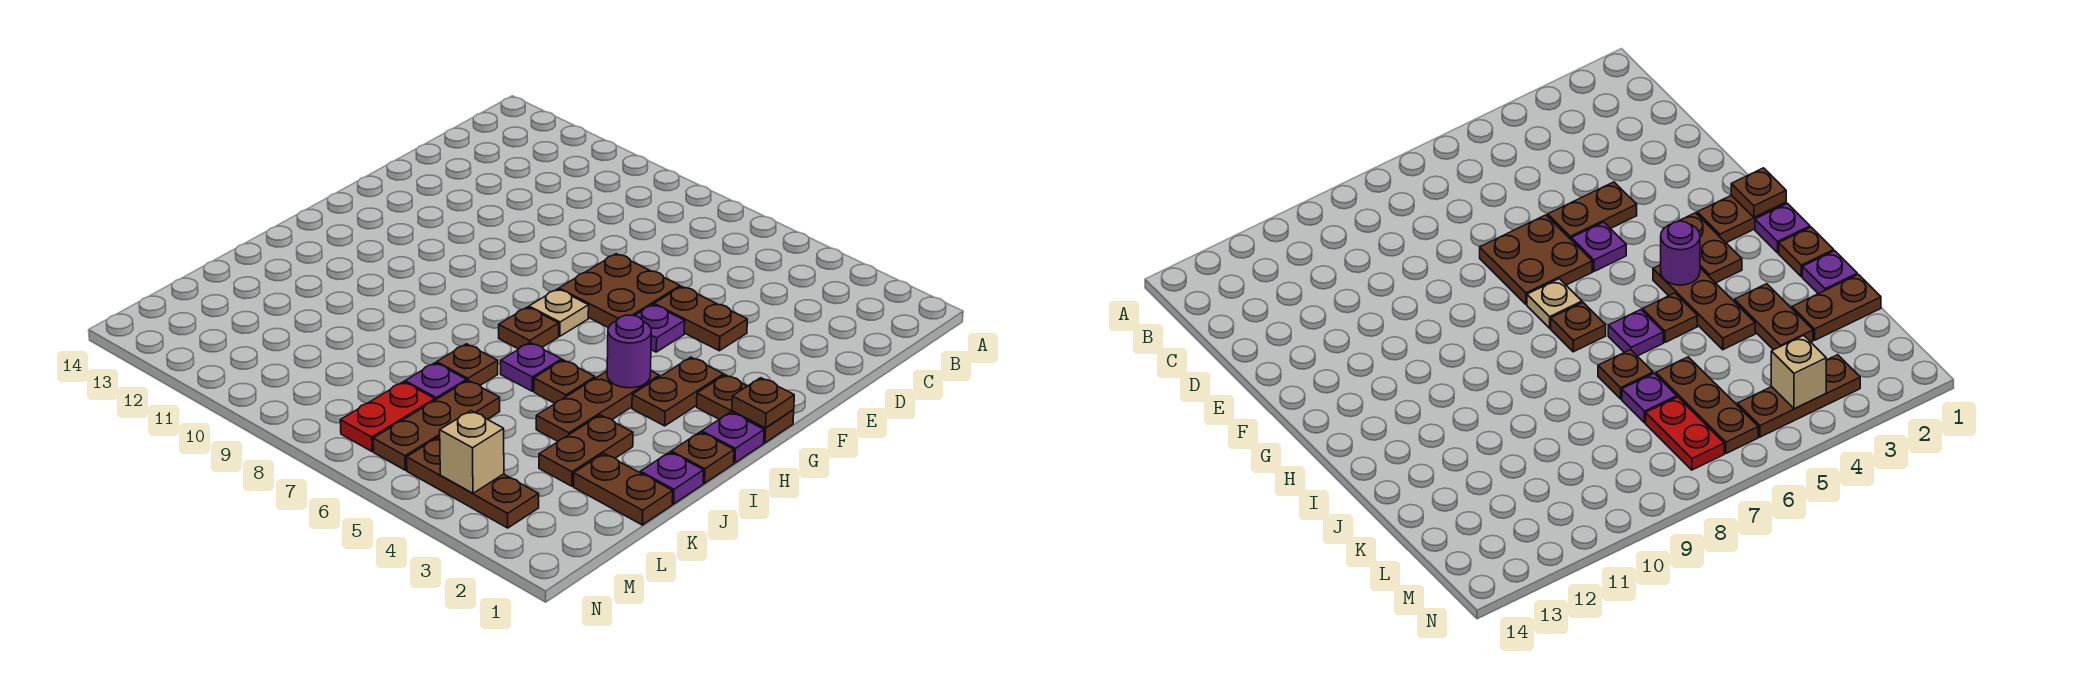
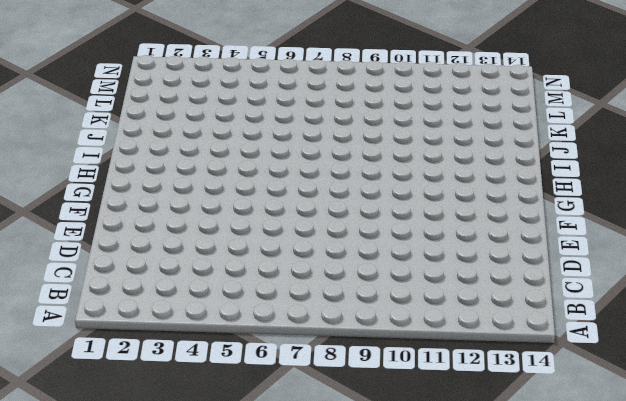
none -> brown 1x2 plate [654,286,747,351]
none -> brown 2x2 plate [559,254,680,328]
none -> purple 1x1 plate [635,304,685,352]

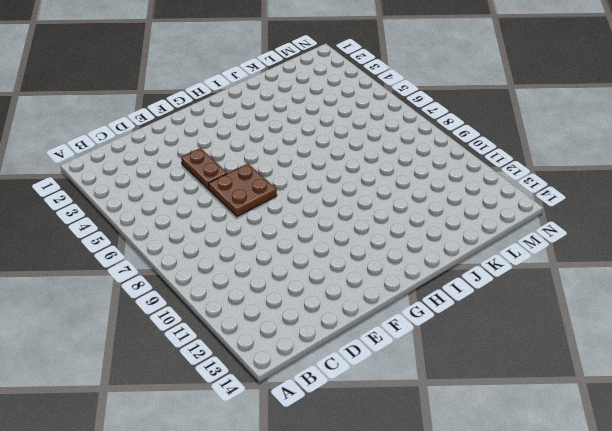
none -> purple 1x1 plate [635,304,685,352]
none -> brown 1x2 plate [697,375,794,443]
none -> brown 1x2 plate [632,357,724,426]

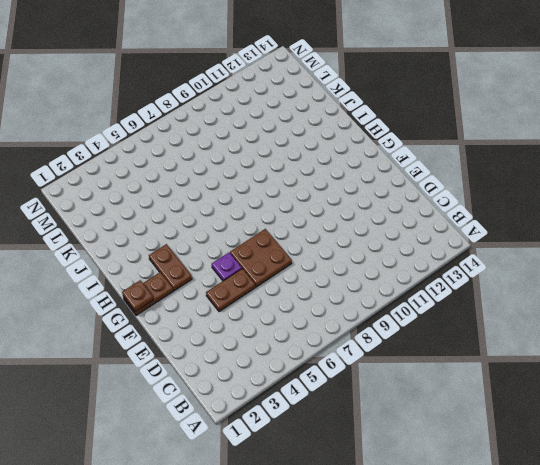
none -> tan 1x1 plate [529,289,589,336]
none -> purple 1x1 plate [702,412,764,463]
none -> brown 1x3 plate [536,371,659,441]

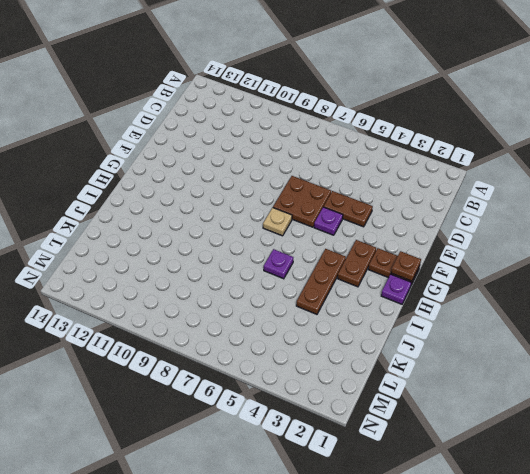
none -> brown 1x1 plate [499,307,559,349]
none -> brown 1x1 plate [671,432,734,483]
none -> brown 1x1 plate [534,360,595,403]

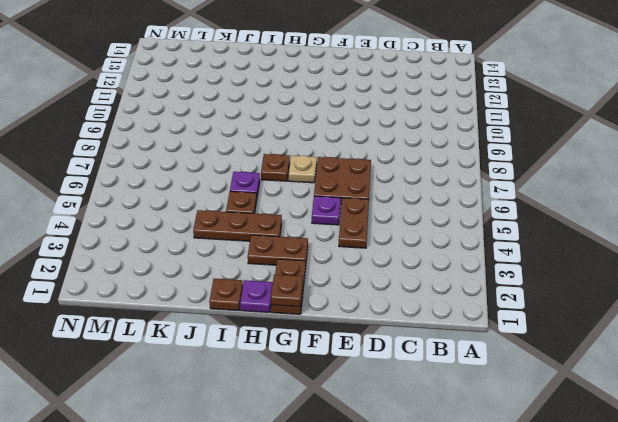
none -> purple 1x1 plate [640,452,704,504]
none -> brown 1x2 plate [539,415,633,486]
none -> brown 1x1 plate [437,344,498,385]

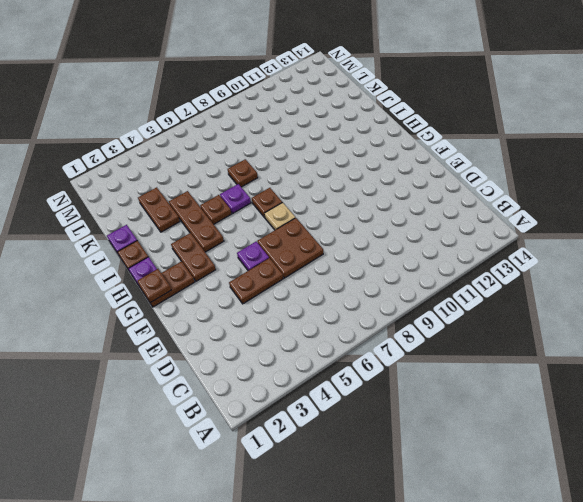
none -> brown 1x2 plate [574,453,673,525]
none -> brown 1x3 plate [373,380,500,470]
none -> purple 1x1 plate [405,363,466,400]

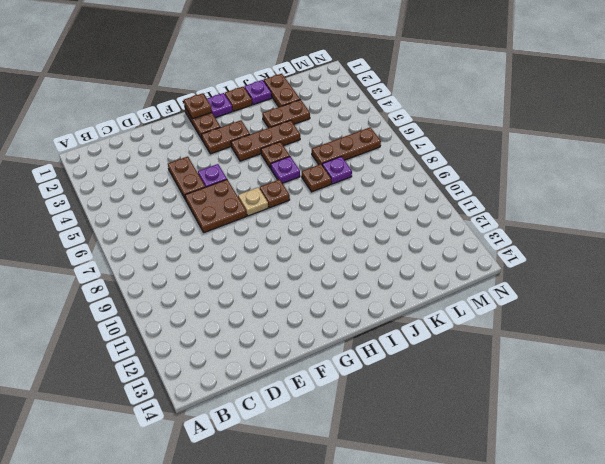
none -> red 1x2 plate [340,382,435,452]
none -> brown 1x3 plate [407,438,539,528]
none -> purple 1x1 round brick [607,315,651,388]

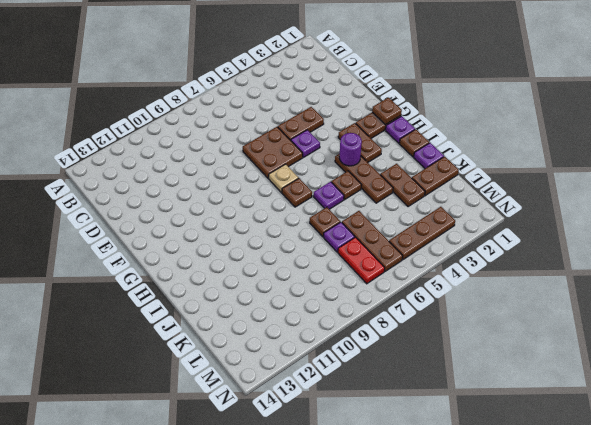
none -> tan 1x1 brick [440,411,504,493]

